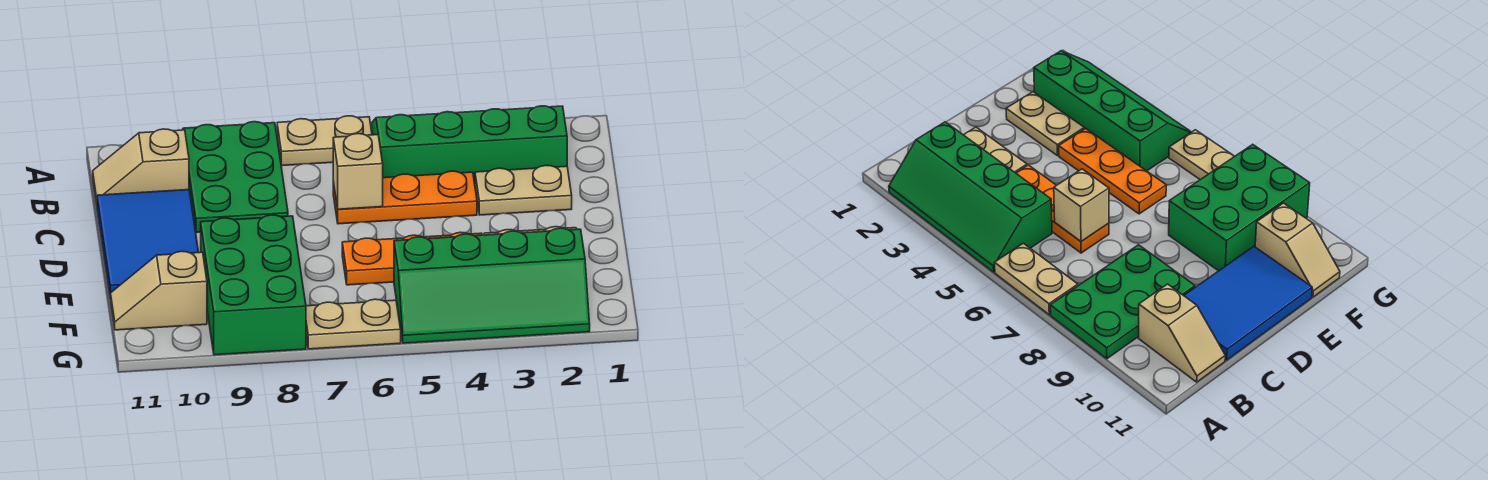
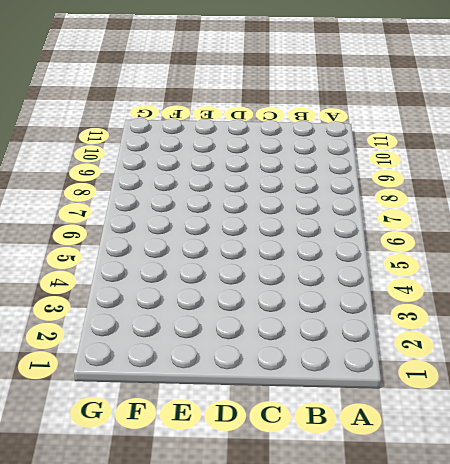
none -> green 2x4 slope [372,106,567,183]
none -> tan 1x2 plate [277,116,372,166]
none -> green 2x3 plate [183,122,288,233]

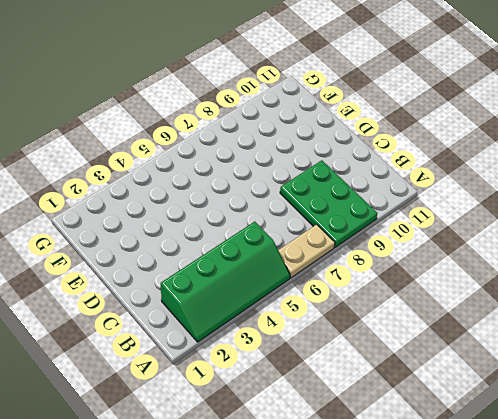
none -> tan 1x2 slope [93,129,189,205]
none -> tan 1x2 plate [475,166,572,215]
none -> orange 1x3 plate [333,171,477,224]

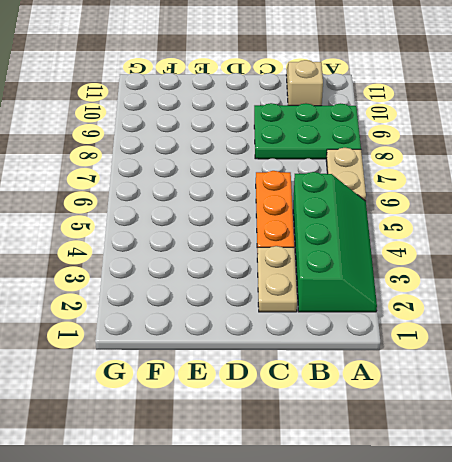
none -> blue 2x3 tile [97,190,199,299]
none -> tan 1x2 plate [1006,92,1084,156]
none -> orange 1x3 plate [342,232,482,285]

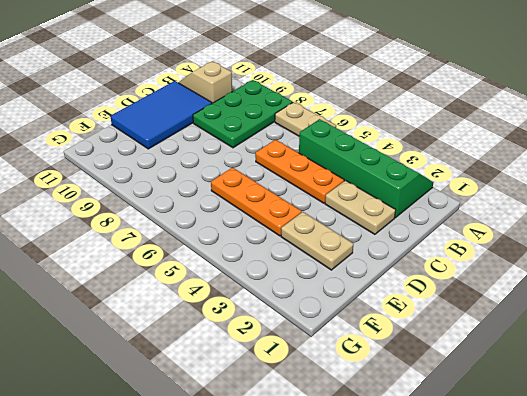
none -> green 2x3 brick [201,215,306,355]
none -> green 2x4 slope [394,228,590,343]
none -> tan 1x2 slope [111,251,207,330]

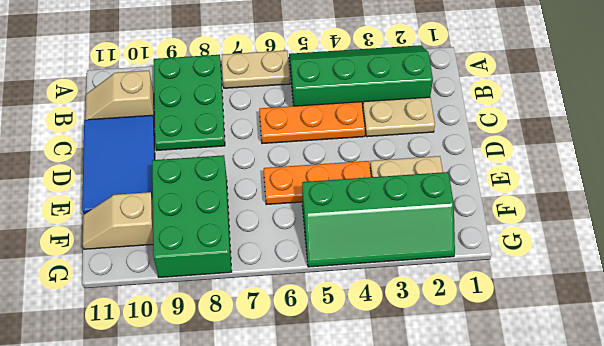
none -> tan 1x2 plate [306,299,401,349]
none -> tan 1x1 brick [333,134,383,209]

